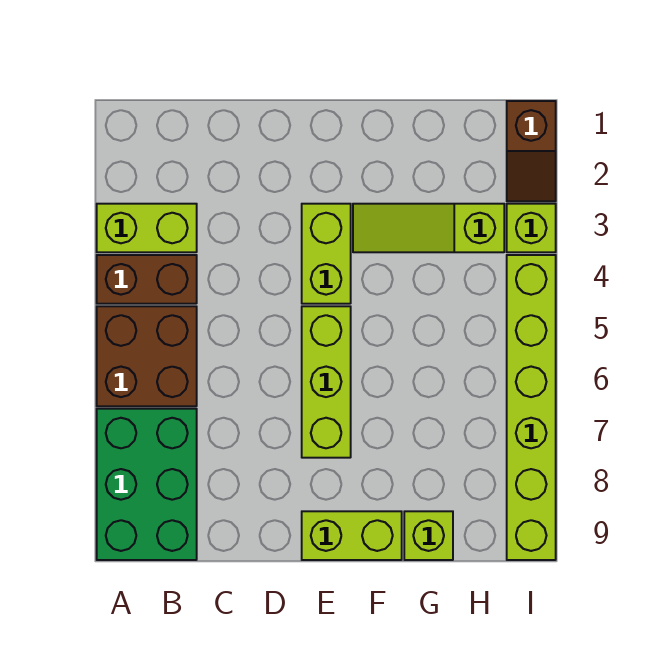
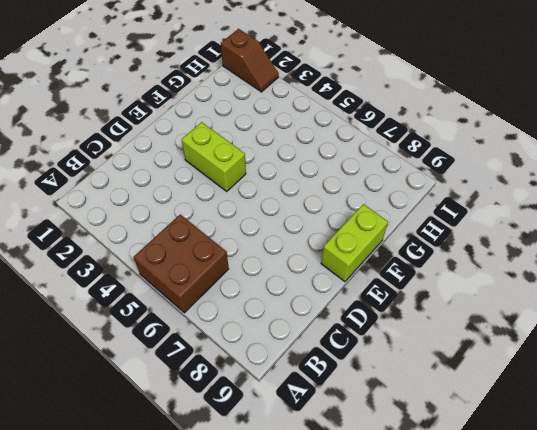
none -> lime 1x2 brick [97,204,197,252]
none -> brown 1x2 brick [97,255,197,304]
none -> green 2x3 brick [97,409,197,560]

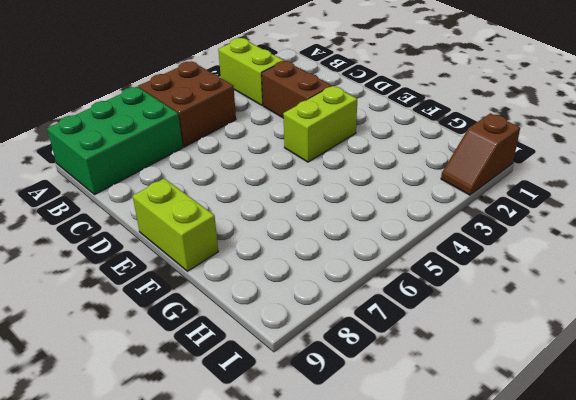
brown 1x2 brick [262,61,332,118] -> brown 1x2 brick moved to [97,255,197,304]
none -> lime 1x3 brick [302,306,351,458]
none -> lime 1x3 slope [353,204,504,252]
none -> lime 1x1 brick [404,511,453,560]

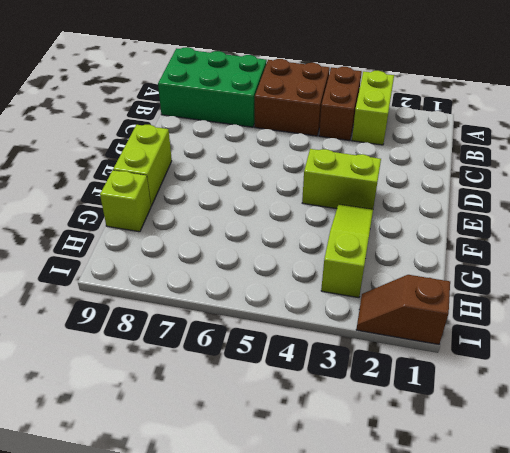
none -> lime 1x3 brick [302,306,351,458]
none -> lime 1x1 brick [507,204,556,252]
none -> lime 1x6 brick [507,255,556,560]

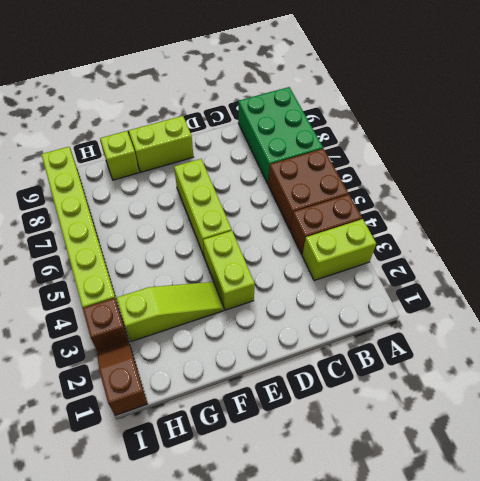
brown 1x1 brick [83,298,128,351] -> lime 1x1 brick [507,204,556,252]

